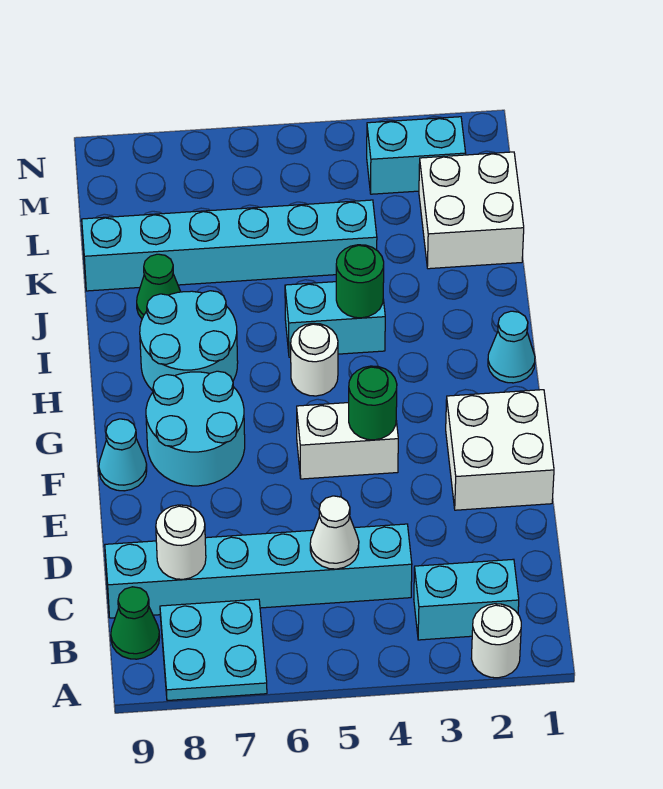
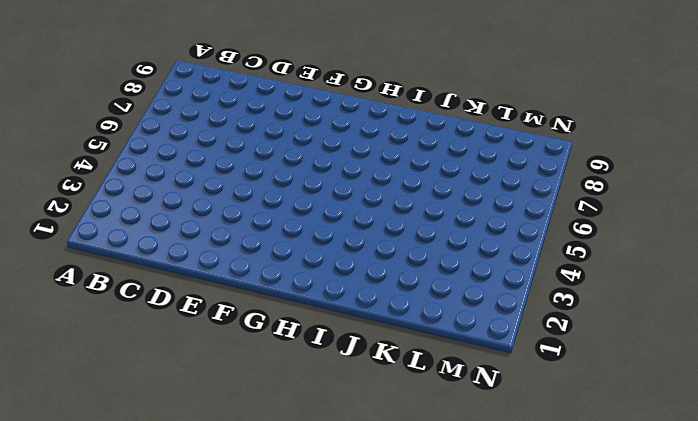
none -> white 1x1 round brick [471,604,521,678]
none -> cyan 2x2 plate [160,599,267,701]
none -> cyan 1x2 brick [414,559,519,640]

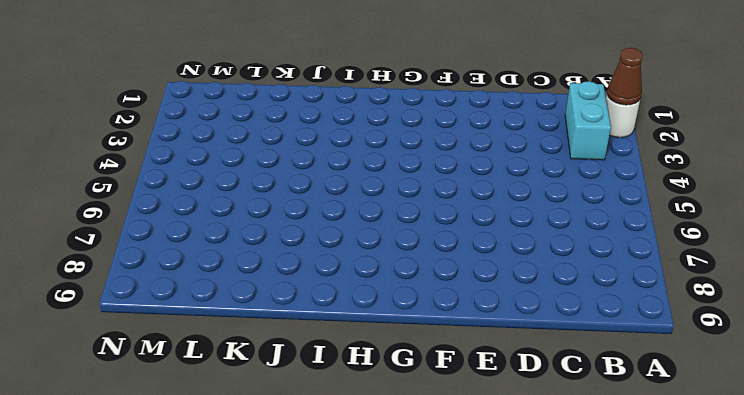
brown 1x1 cone [607,48,643,105] -> none
none -> cyan 2x2 plate [160,599,267,701]
none -> green 1x1 cone [111,587,160,659]
none -> cyan 1x6 brick [105,524,412,618]

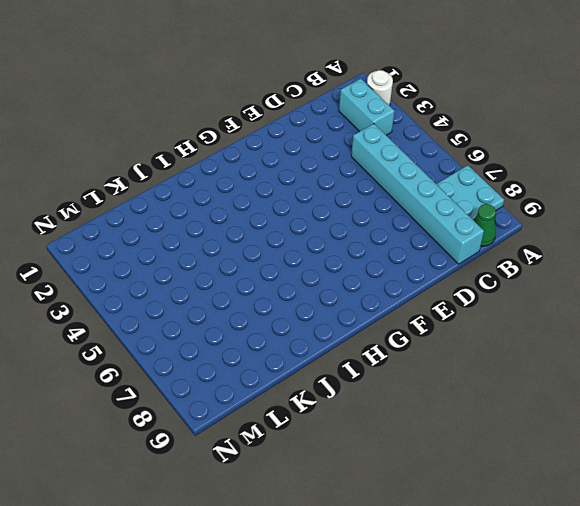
none -> white 2x2 brick [446,390,554,510]
none -> white 1x2 brick [297,403,398,479]
none -> cyan 2x2 round brick [146,371,245,486]

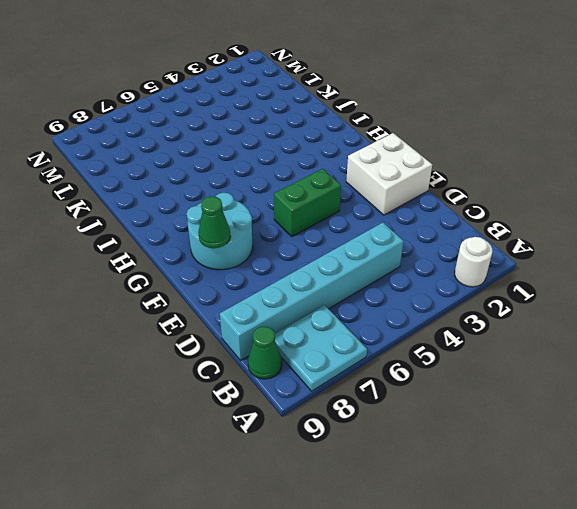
green 1x2 brick [274,169,341,236] -> white 1x2 brick [297,403,398,479]
green 1x1 cone [198,196,231,248] -> green 1x1 cone moved to [137,254,181,318]
none -> cyan 1x2 brick [414,559,519,640]
none -> cyan 1x1 cone [99,419,147,491]
none -> cyan 1x1 cone [488,311,535,383]

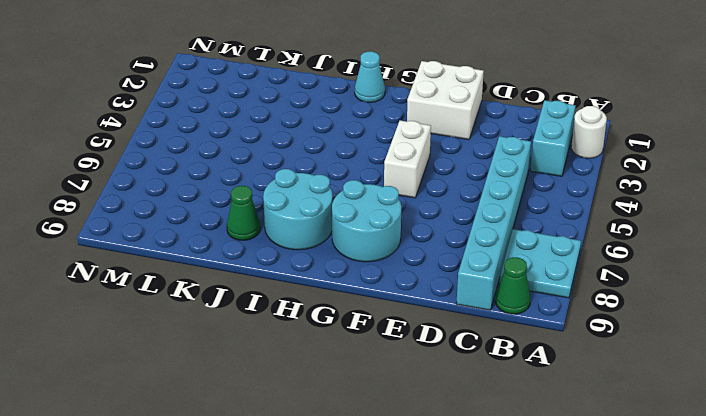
none -> cyan 1x1 cone [99,419,147,491]
none -> white 1x1 round brick [291,323,338,396]
none -> cyan 1x2 brick [285,282,385,357]

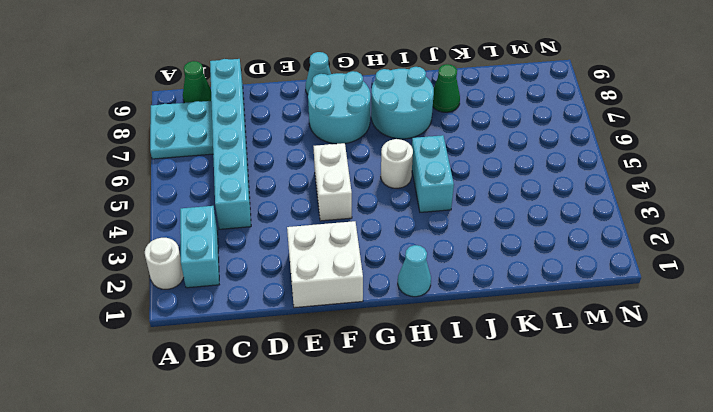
none -> white 2x2 brick [419,152,524,269]
none -> cyan 1x6 brick [82,200,377,291]
none -> cyan 1x2 brick [367,117,466,194]

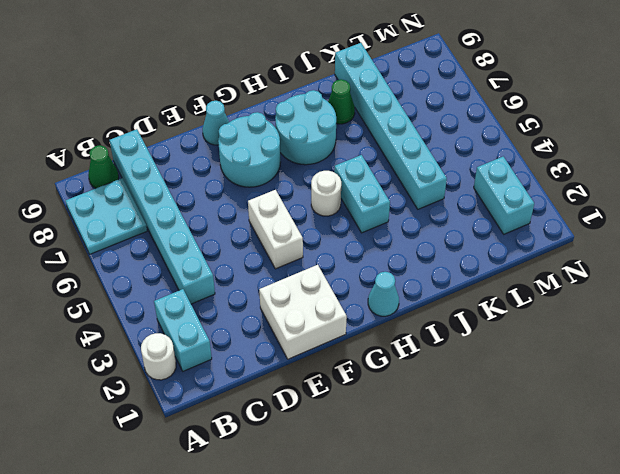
none -> white 2x2 brick [419,152,524,269]
none -> white 1x1 cone [310,496,359,569]
none -> white 1x1 round brick [156,505,206,579]

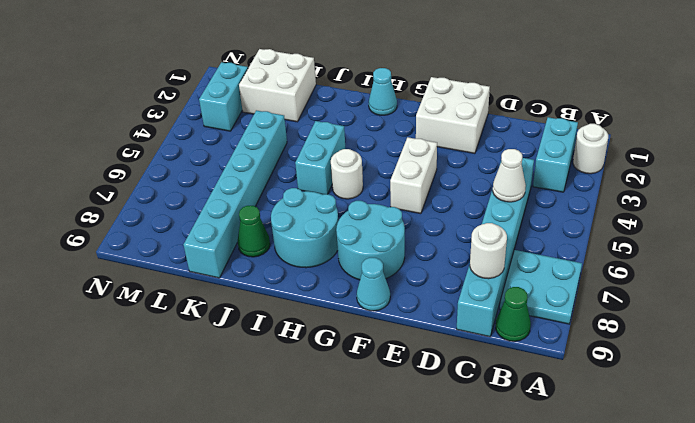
none -> green 1x1 round brick [349,366,397,440]
none -> green 1x1 round brick [336,245,384,318]

